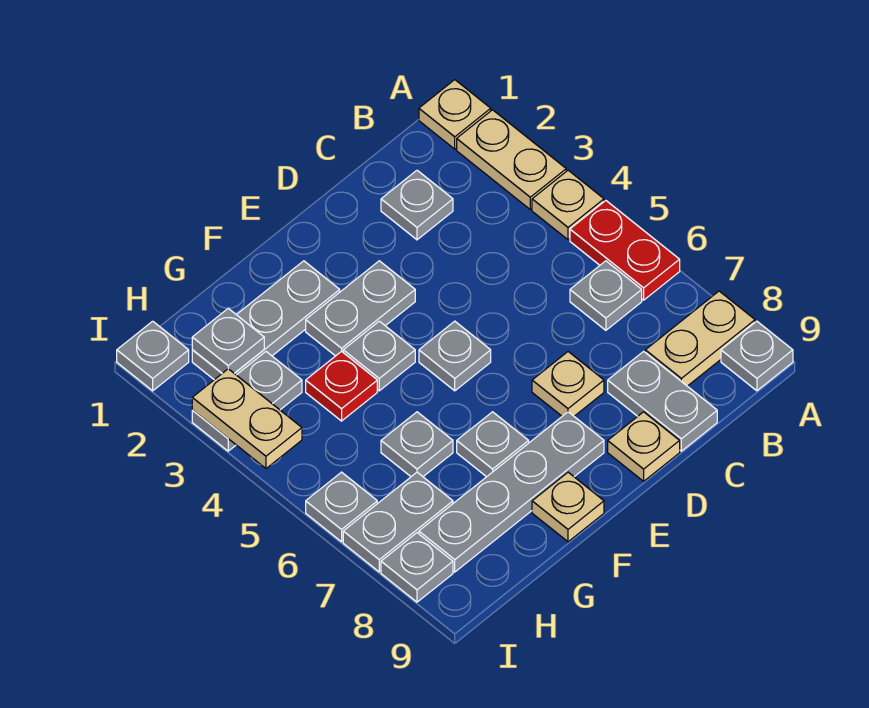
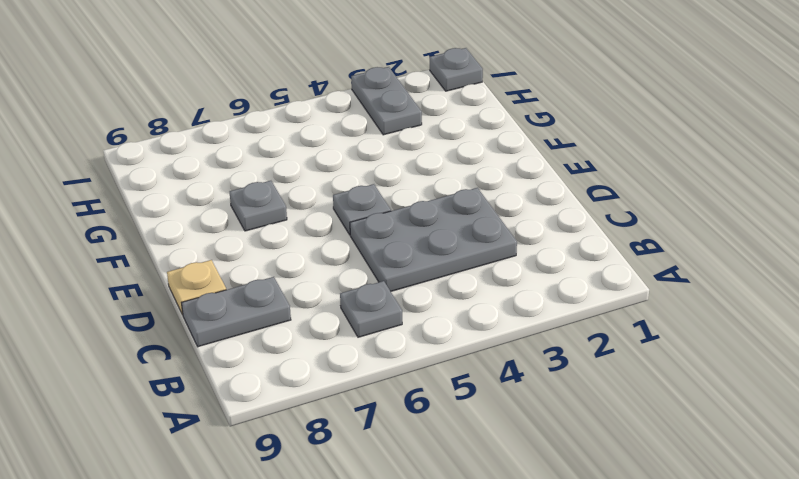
grey 2x3 plate [350,188,517,291] -> none
none -> tan 1x1 plate [419,80,491,149]
none -> tan 1x2 plate [457,110,566,209]
none -> tan 1x1 plate [532,170,604,240]

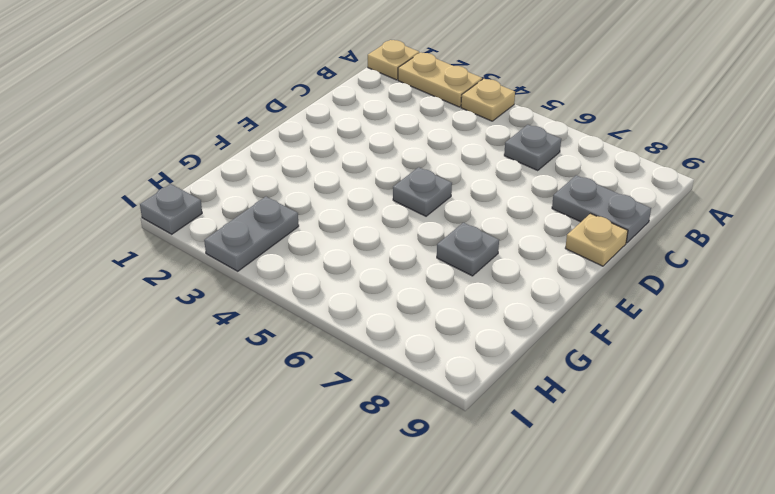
none -> red 1x2 plate [570,201,680,300]
none -> tan 1x2 plate [645,291,755,386]
none -> grey 1x1 plate [721,321,793,391]

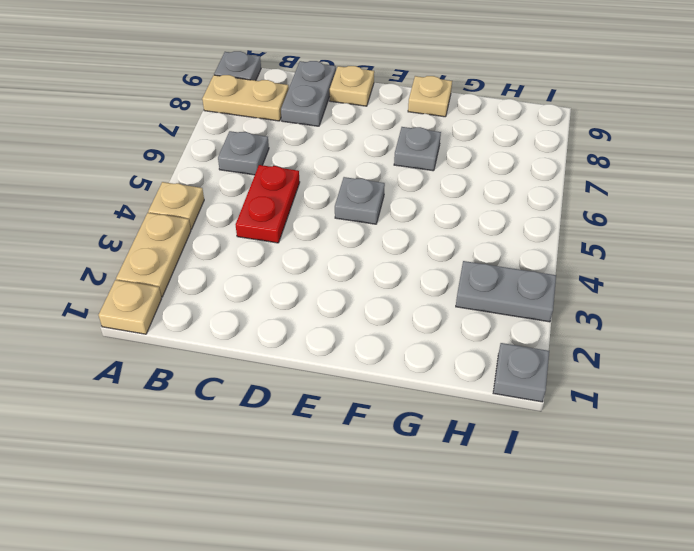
red 1x2 plate [236,165,300,243] -> red 1x2 plate moved to [570,201,680,300]
none -> grey 1x1 plate [381,170,453,240]
none -> tan 1x1 plate [532,352,604,416]
none -> grey 1x2 plate [306,261,415,356]

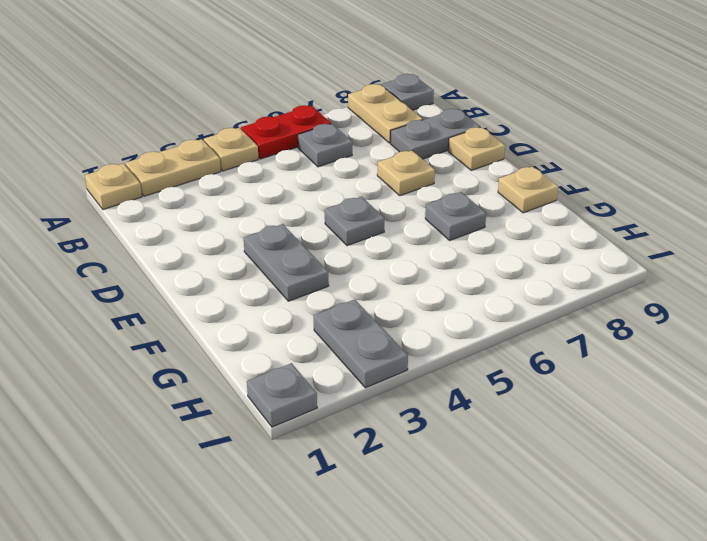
none -> grey 1x1 plate [381,170,453,240]
none -> grey 1x4 plate [419,412,604,572]
none -> grey 1x3 plate [192,261,340,380]

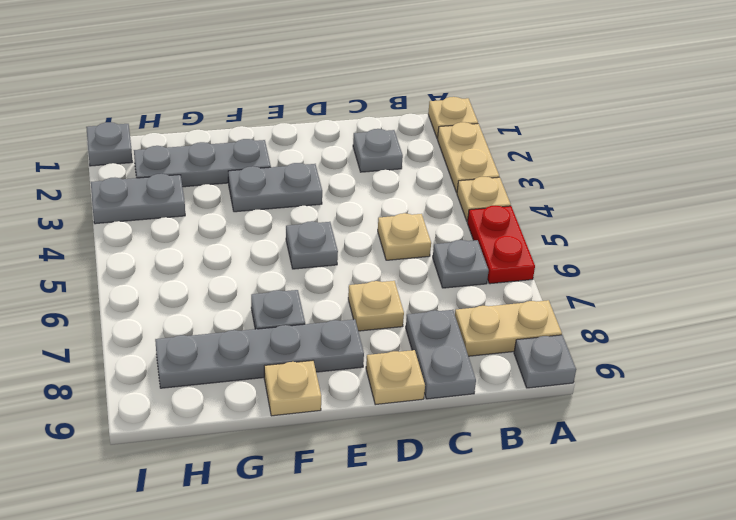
tan 1x1 plate [378,213,431,260] -> none
none -> grey 1x1 plate [343,321,415,391]
none -> red 1x1 plate [306,351,377,421]
none -> grey 1x1 plate [381,412,453,477]

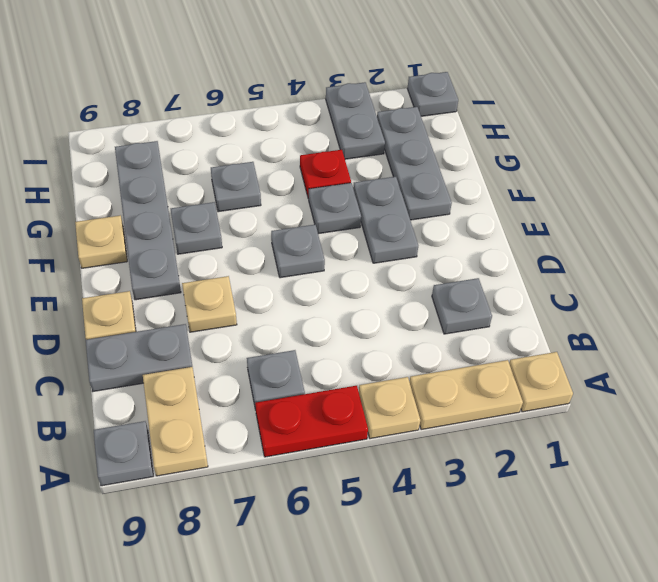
none -> grey 1x2 plate [343,472,453,572]
none -> grey 1x1 plate [306,472,377,542]
none -> grey 1x1 plate [381,533,453,602]

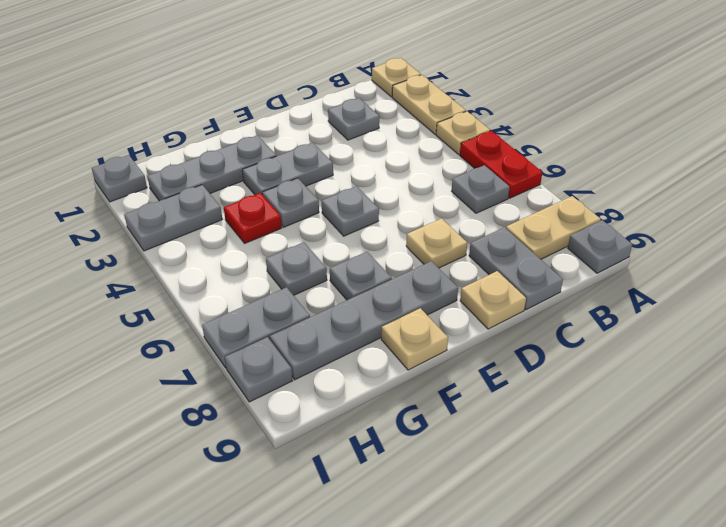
none -> grey 1x1 plate [306,472,377,542]
none -> grey 1x1 plate [192,308,264,373]
none -> tan 1x2 plate [192,369,302,468]

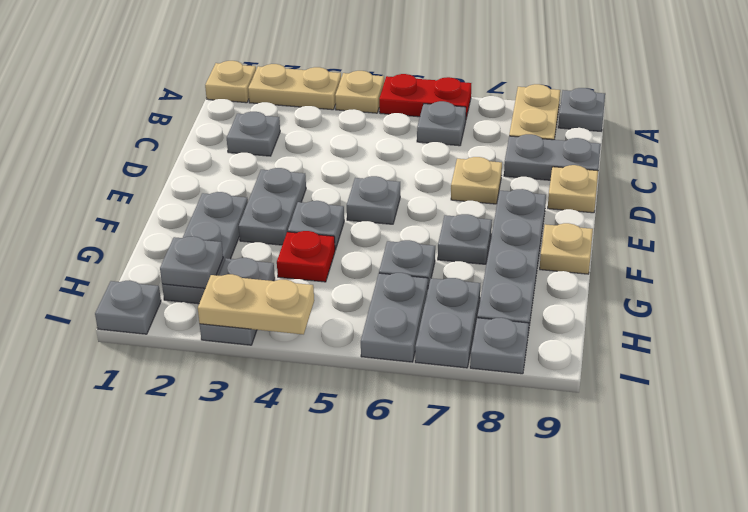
grey 1x2 plate [361,273,428,362] -> grey 1x1 plate [306,472,377,542]

